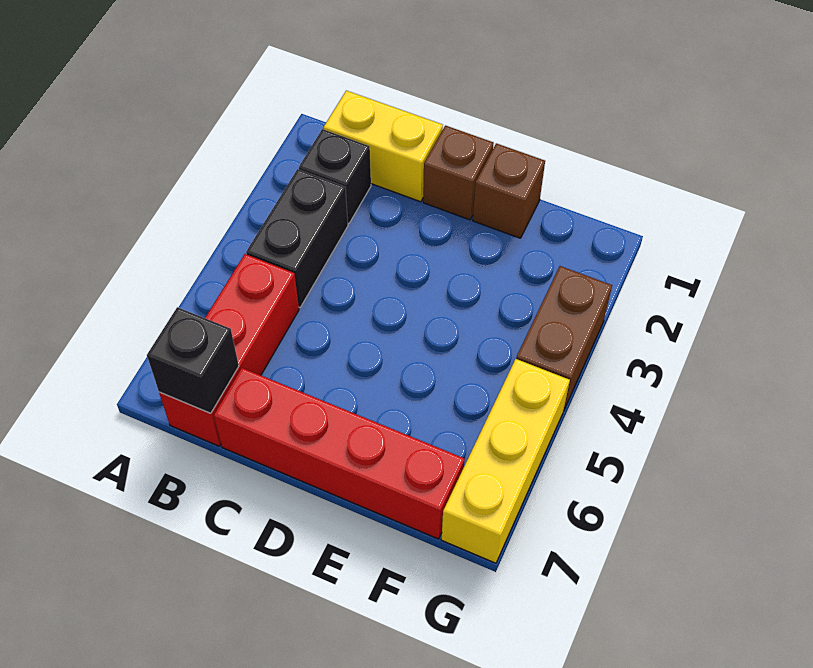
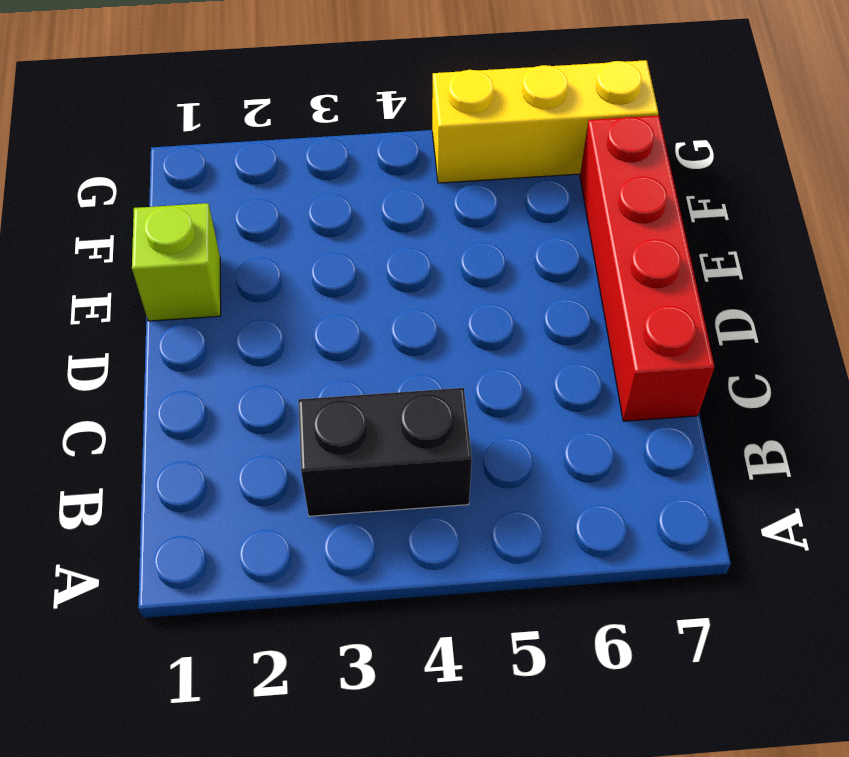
lime 1x1 brick [132,203,221,321] -> brown 1x1 brick [473,143,545,238]
none -> yellow 1x2 brick [323,91,443,202]
none -> black 1x1 brick [299,129,371,224]

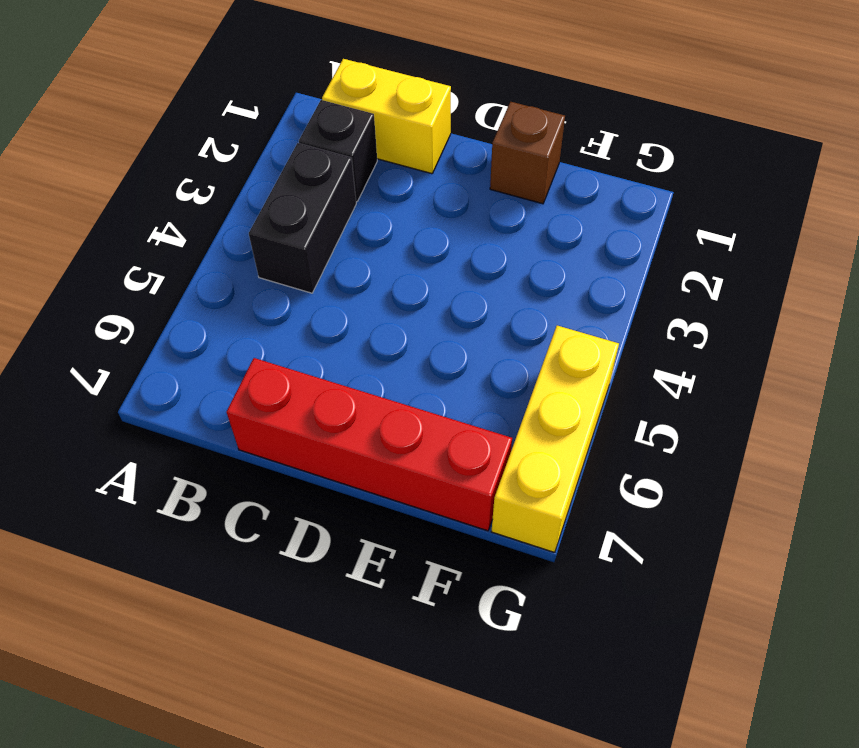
none -> red 1x3 brick [159,254,299,446]
none -> brown 1x1 brick [423,126,494,220]

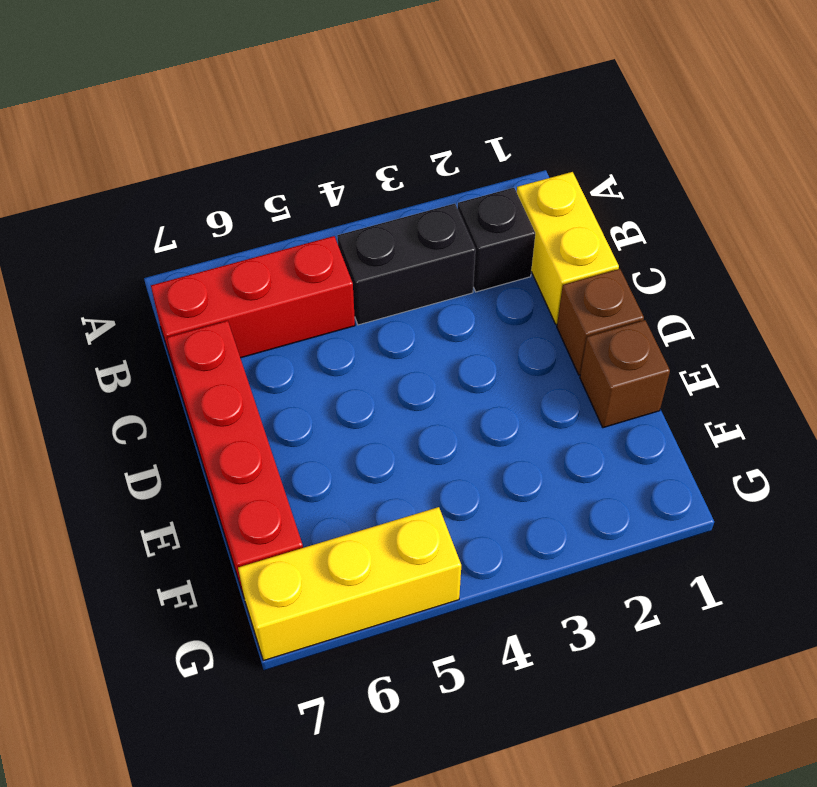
none -> brown 1x2 brick [516,266,612,411]
none -> black 1x1 brick [147,307,239,413]

